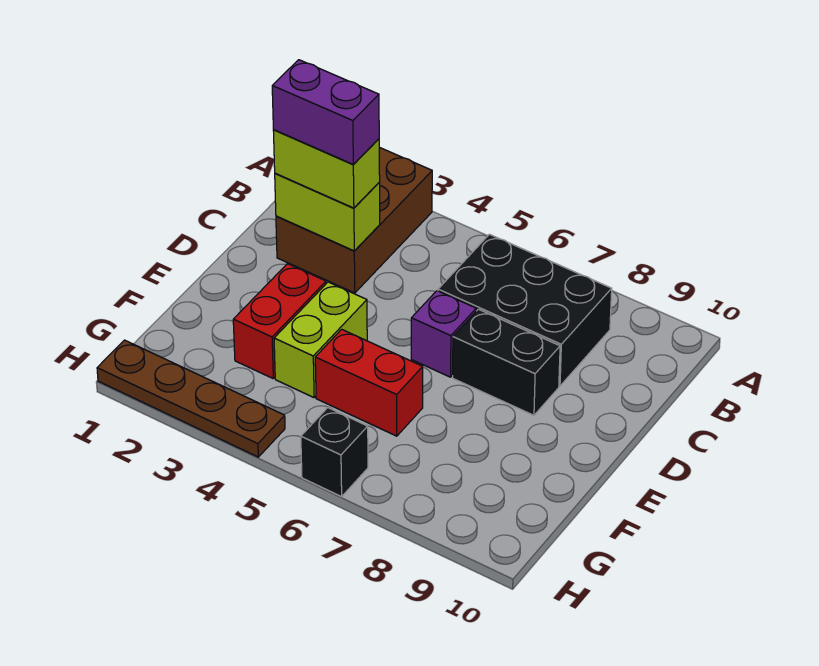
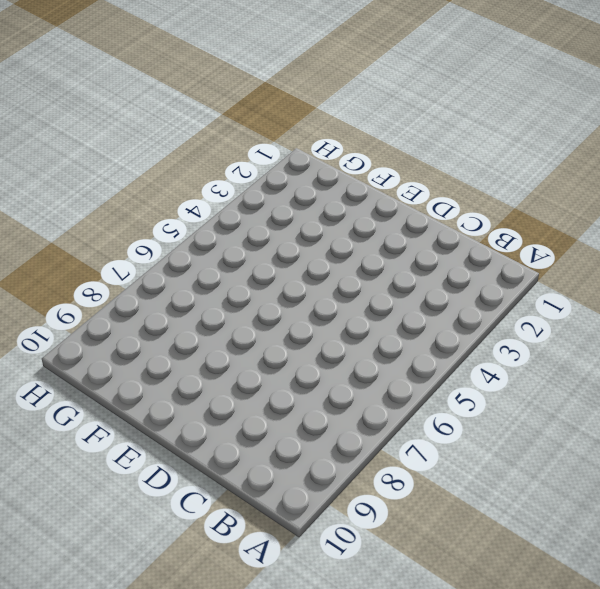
none -> brown 2x3 brick [276,147,432,293]
none -> black 2x3 brick [438,234,612,386]
none -> purple 1x1 brick [411,291,476,377]

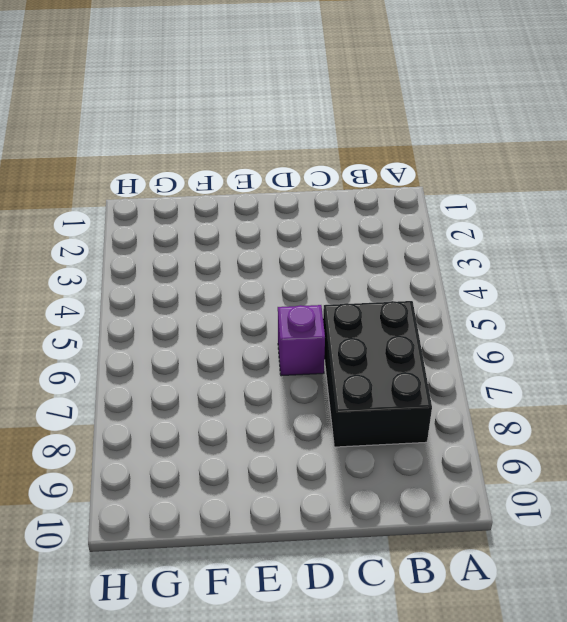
none -> brown 2x3 brick [276,147,432,293]
none -> black 1x2 brick [453,309,560,415]
none -> red 1x2 brick [233,264,326,378]

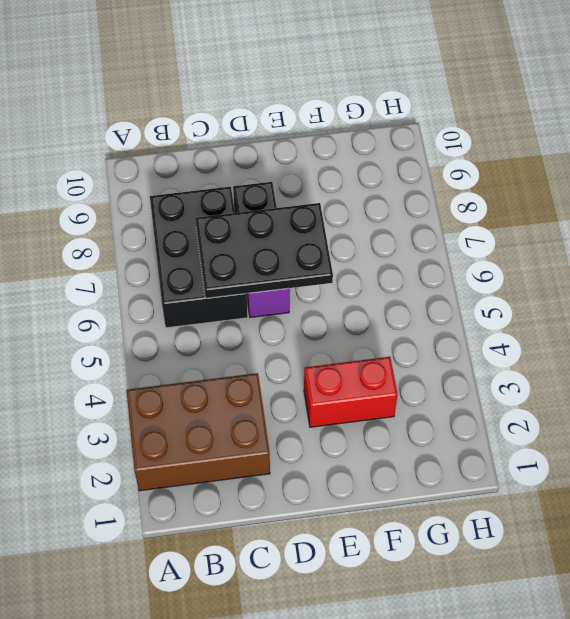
black 2x3 plate [195,203,333,298] -> none
none -> lime 1x2 brick [274,282,367,398]
none -> red 1x2 brick [315,329,423,436]
none -> brown 1x4 plate [97,340,285,457]

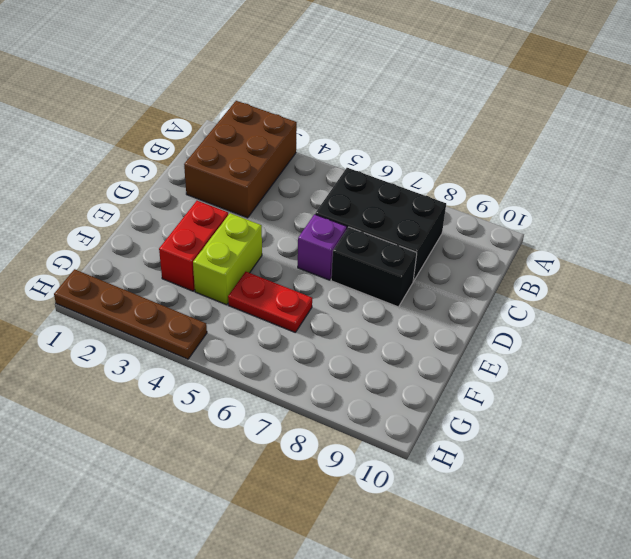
red 1x2 plate [228,272,312,332] -> red 1x2 brick [315,329,423,436]
none -> black 1x1 brick [301,408,368,497]
none -> lime 1x2 brick [275,174,380,251]
none -> lime 1x2 brick [273,130,380,208]

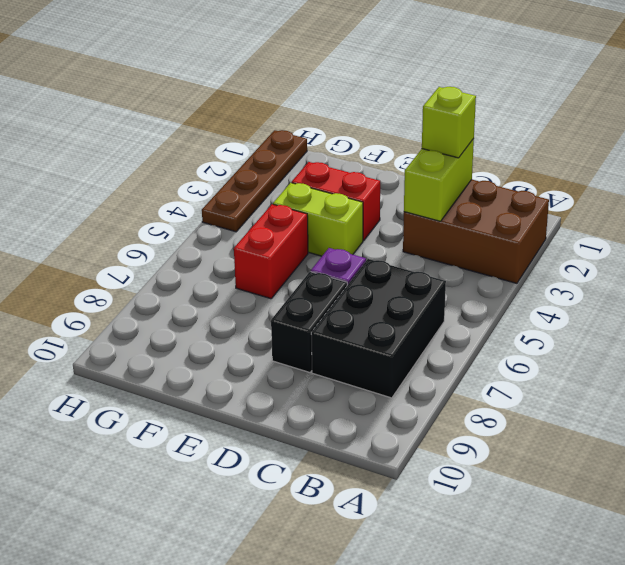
lime 1x1 brick [422,87,476,158] -> lime 1x2 brick [273,130,380,208]
none -> black 1x1 brick [301,408,368,497]
none -> purple 1x2 brick [272,60,379,164]

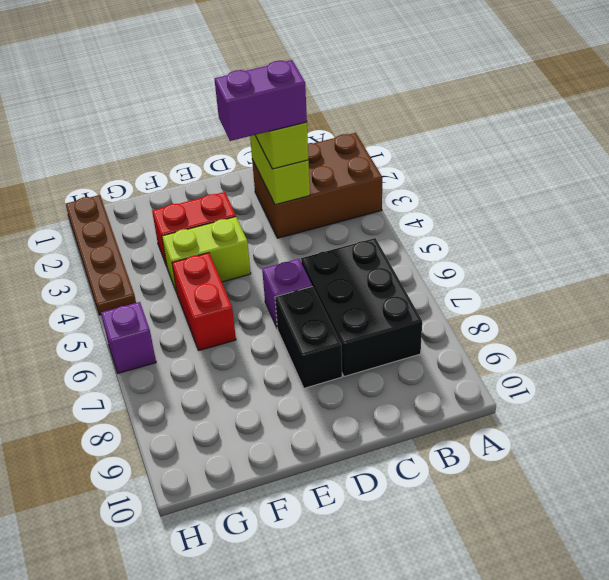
purple 1x2 brick [215,60,307,141] -> purple 1x2 brick turned to [272,60,379,164]
purple 1x1 brick [101,302,156,373] -> black 1x1 brick [301,408,368,497]

